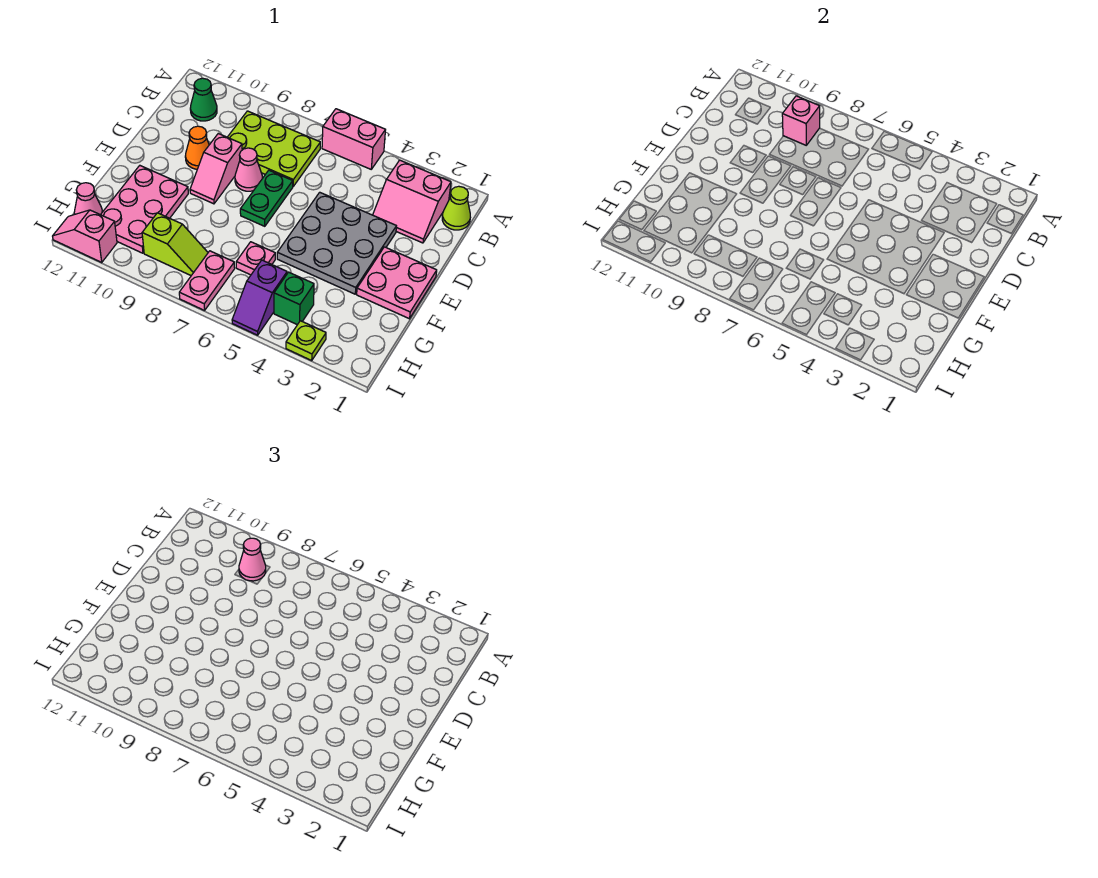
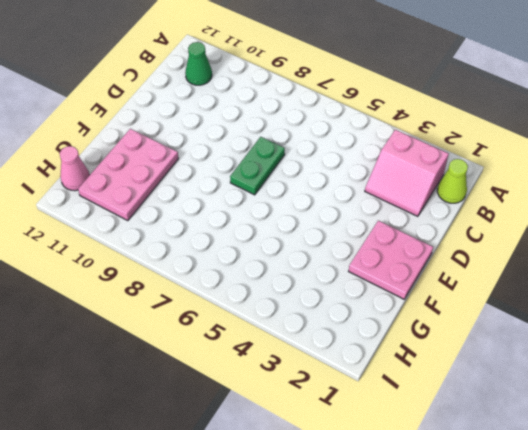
none -> pink 1x2 brick [322,109,385,169]
none -> lime 2x3 plate [228,111,320,186]
none -> grey 3x3 plate [277,192,396,294]

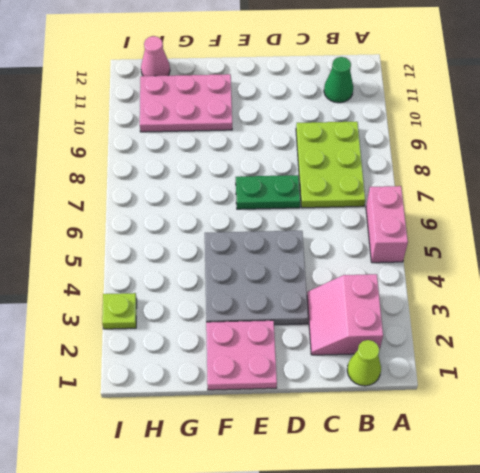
none -> pink 1x1 cone [235,148,262,191]
none -> pink 1x2 slope [190,134,242,204]
none -> orange 1x1 cone [185,126,209,169]

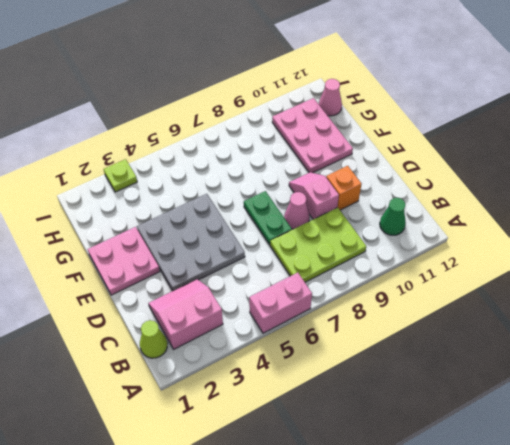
orange 1x1 brick [326,166,361,210] -> orange 1x1 cone [185,126,209,169]
none -> pink 1x1 plate [236,242,275,275]
none -> green 1x1 brick [274,272,314,325]
none -> purple 1x2 slope [232,260,287,335]

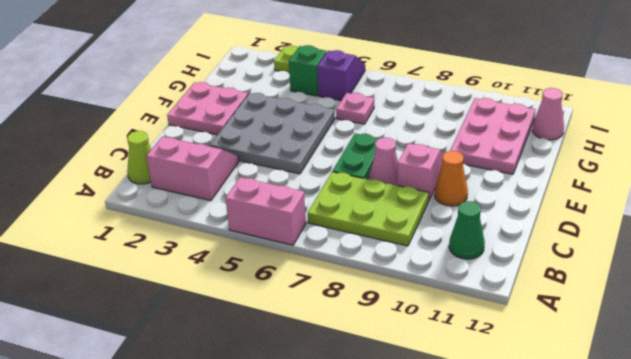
none -> pink 1x2 plate [179,251,235,310]
none -> lime 1x2 slope [142,213,208,275]
none -> pink 1x2 slope [53,210,117,262]

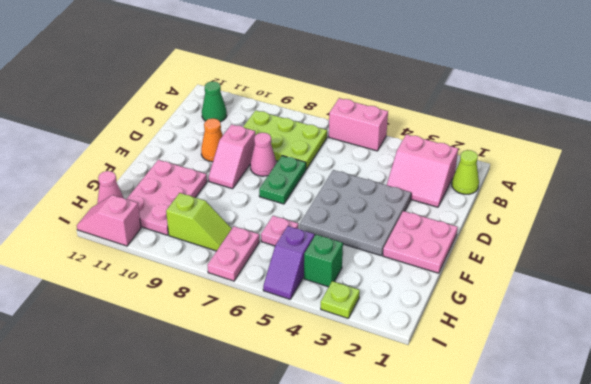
none -> pink 1x1 brick [782,96,820,145]
none -> pink 1x1 cone [239,538,266,581]

